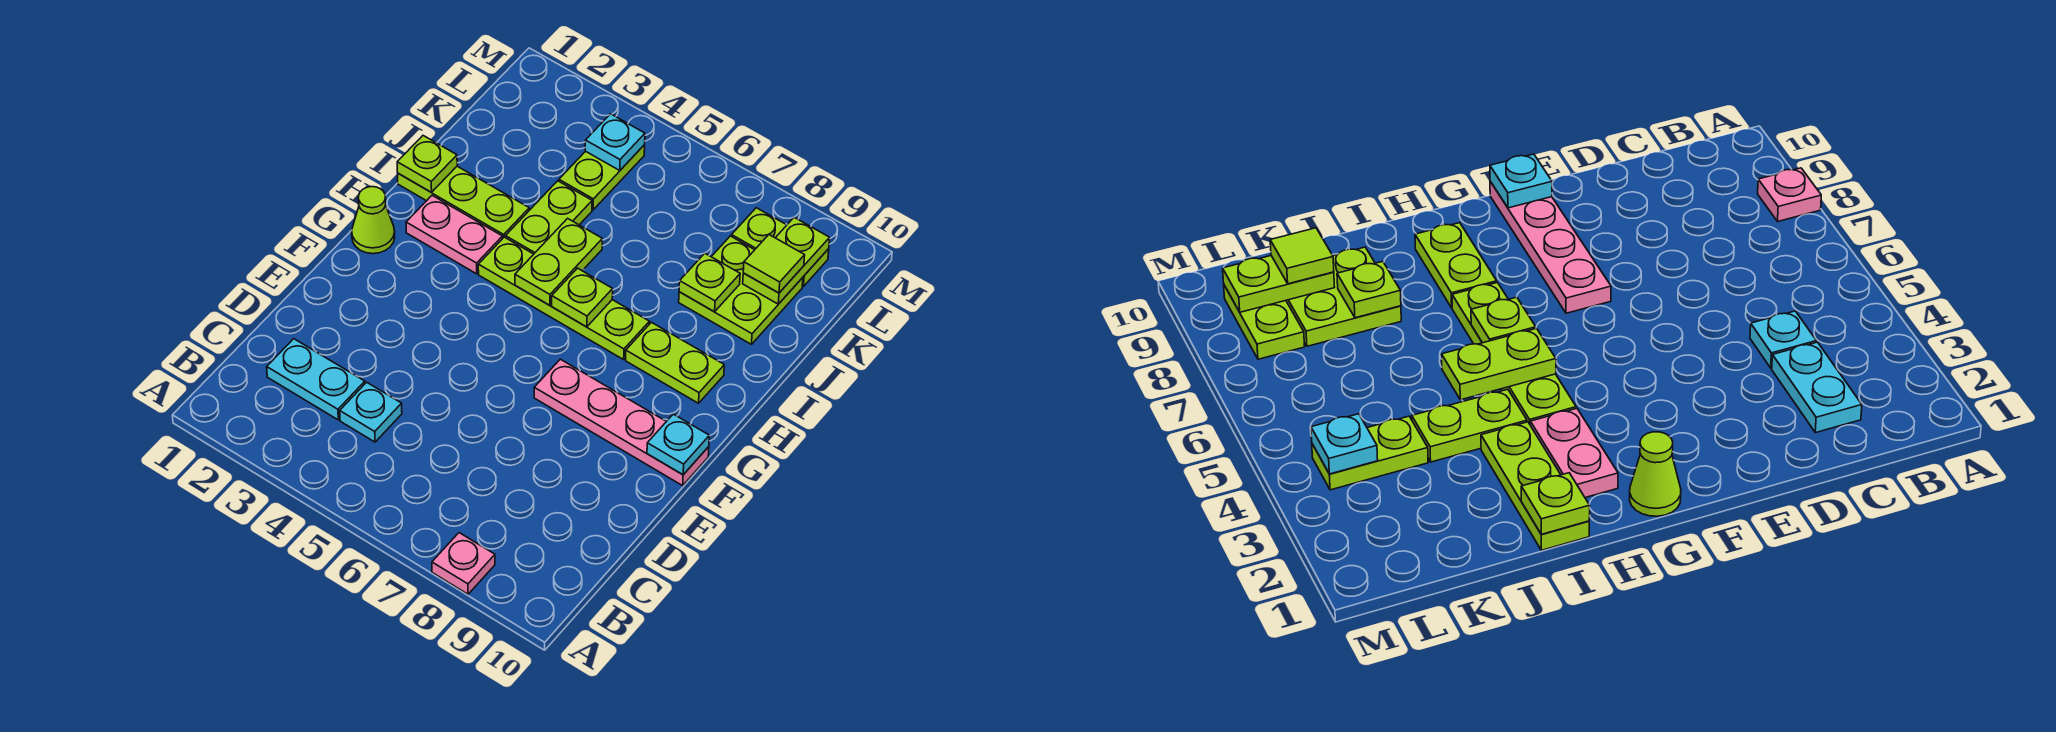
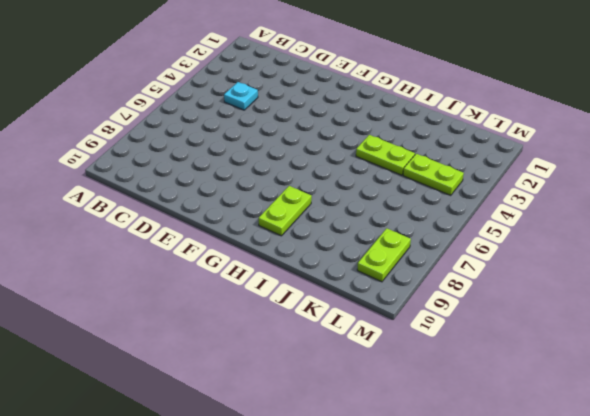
none -> pink 1x1 plate [432,533,495,594]
none -> cyan 1x2 plate [267,339,365,420]
none -> pink 1x4 plate [534,359,709,486]

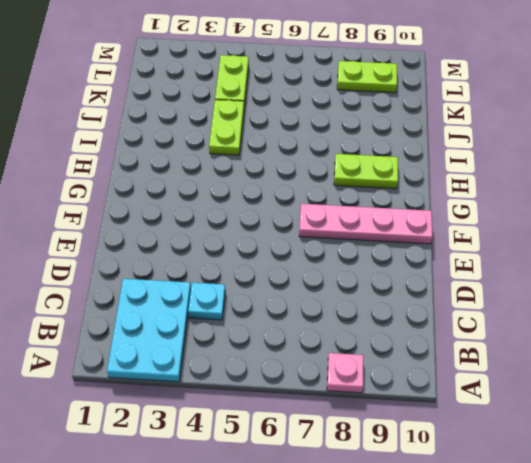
cyan 2x3 plate [107,279,191,382] -> cyan 1x2 plate [267,339,365,420]
none -> lime 1x1 cone [352,187,395,254]
none -> pink 1x2 plate [406,195,502,274]
none -> lime 1x4 plate [478,237,649,360]

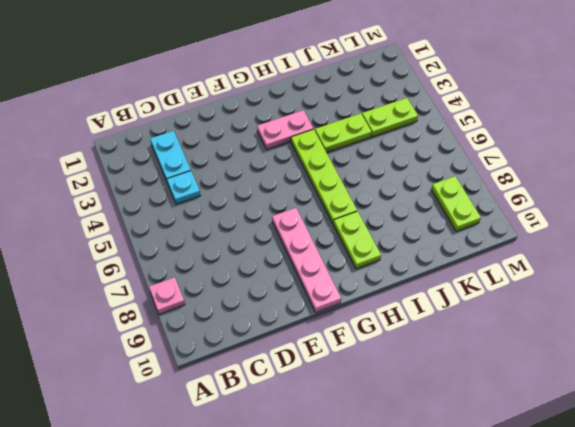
pink 1x2 plate [257,110,313,150] -> pink 1x2 plate turned to [406,195,502,274]
none -> lime 1x1 cone [352,187,395,254]
none -> lime 1x3 plate [398,166,529,239]
none -> lime 2x2 plate [679,236,803,344]

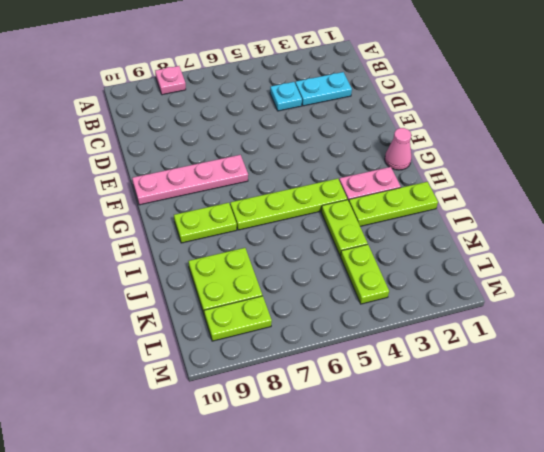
pink 1x1 cone [385,128,411,170] -> lime 1x1 cone [352,187,395,254]
none -> cyan 1x1 plate [647,414,709,475]
none -> lime 1x2 plate [515,218,602,305]
none -> lime 1x1 plate [552,268,613,327]

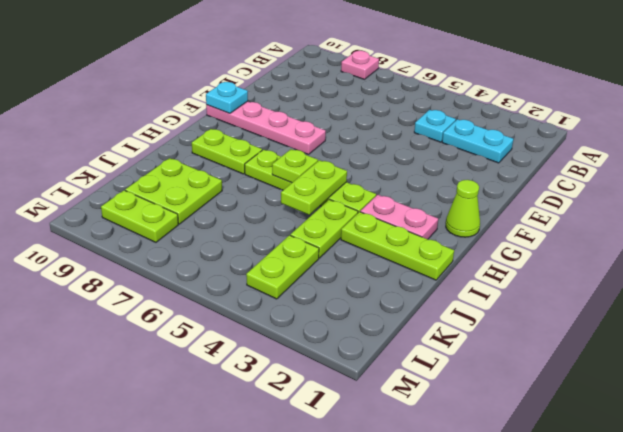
none -> lime 1x1 plate [397,136,457,192]
none -> lime 1x1 plate [679,253,740,312]
none -> lime 1x2 plate [743,217,830,304]

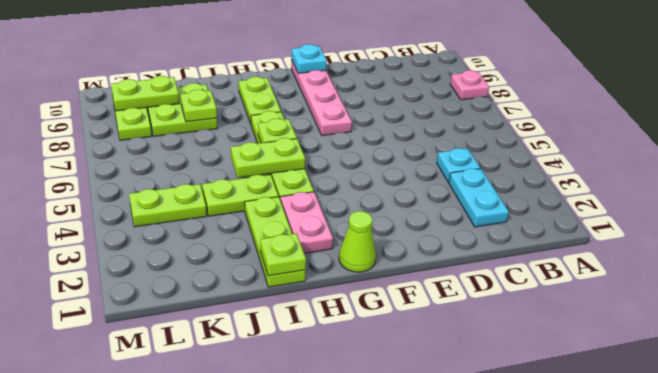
none -> cyan 1x1 plate [585,114,645,171]
none -> lime 1x1 tile [743,235,805,293]

